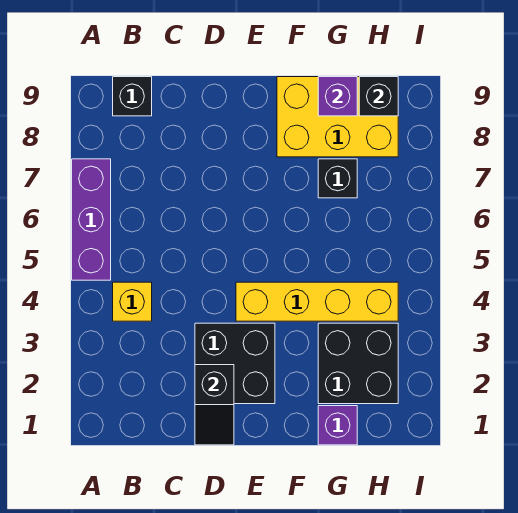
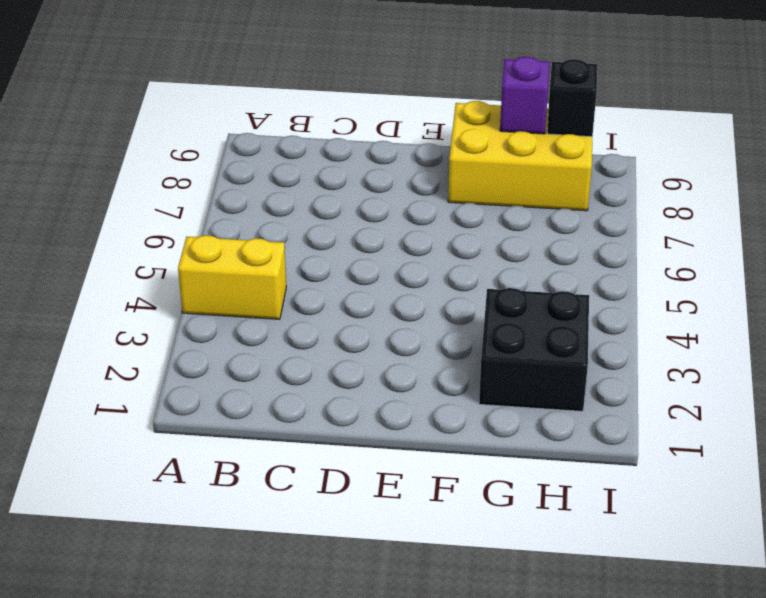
yellow 1x2 brick [178,235,286,319] -> yellow 1x1 brick [113,282,152,321]
none -> purple 1x3 brick [72,159,111,280]
none -> black 1x1 brick [113,77,152,116]
none -> black 2x2 brick [195,323,275,404]

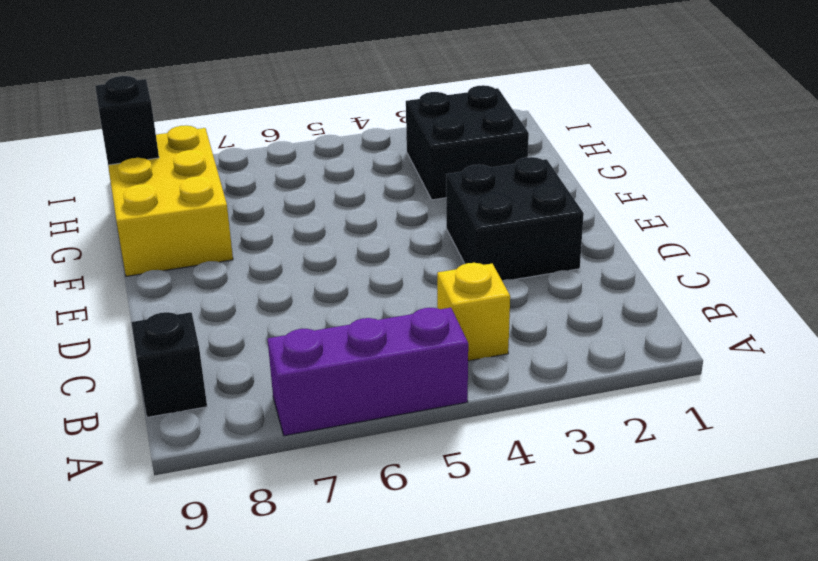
none -> yellow 1x4 brick [236,282,398,321]
none -> purple 1x1 brick [318,406,357,445]
none -> black 1x1 brick [318,159,357,198]

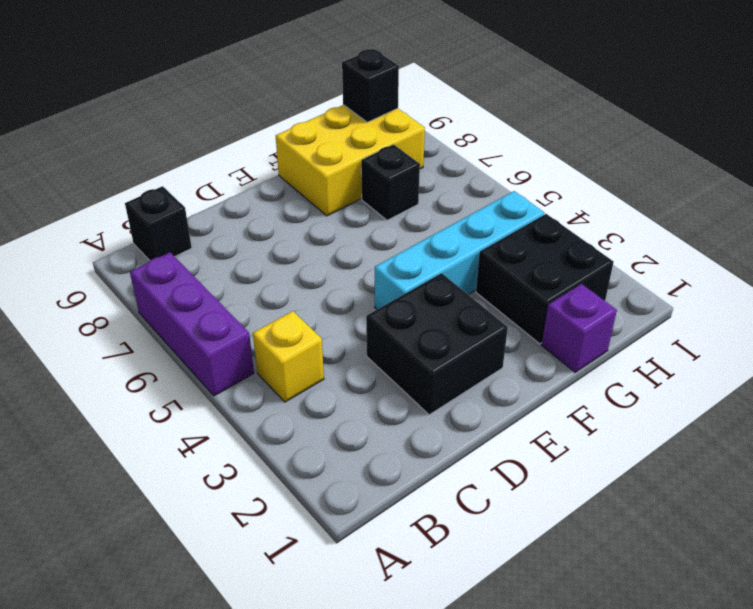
cyan 1x4 brick [375,191,545,309] -> yellow 1x4 brick [236,282,398,321]
none -> black 1x2 slope [195,365,234,445]
none -> purple 1x1 brick [318,77,357,116]

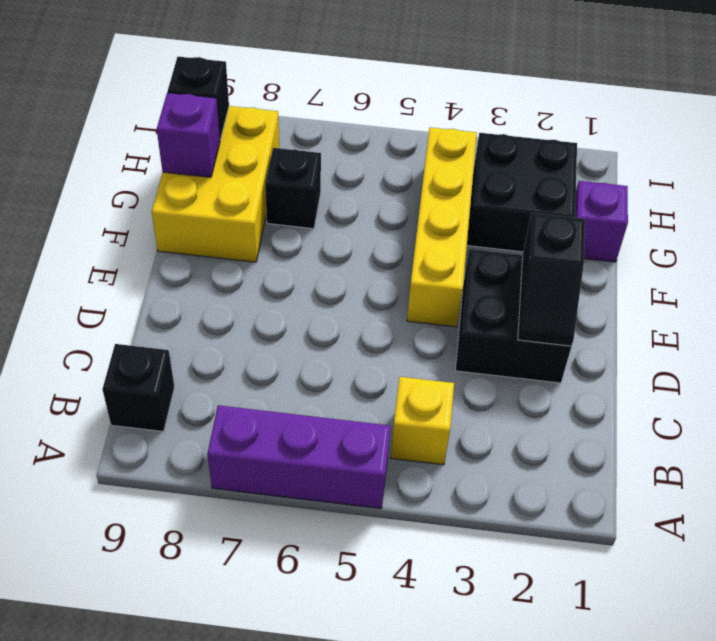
black 1x2 slope [518,213,585,346] -> black 1x2 slope turned to [195,365,234,445]

